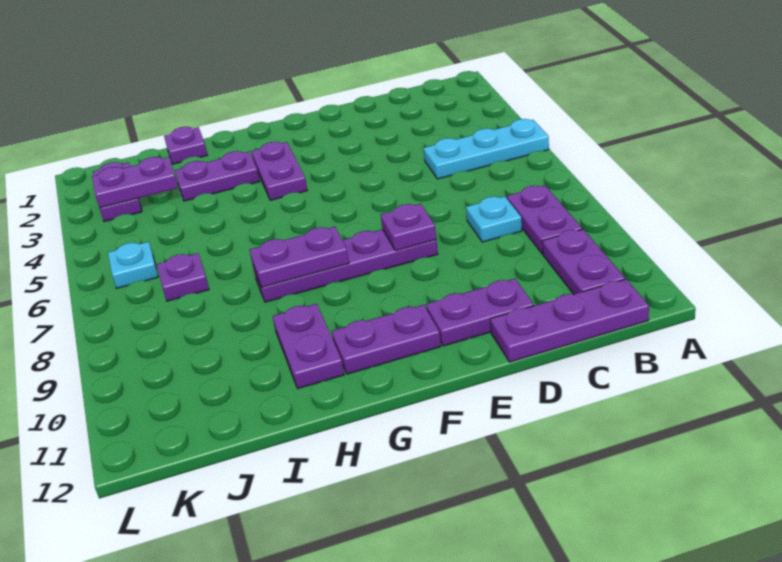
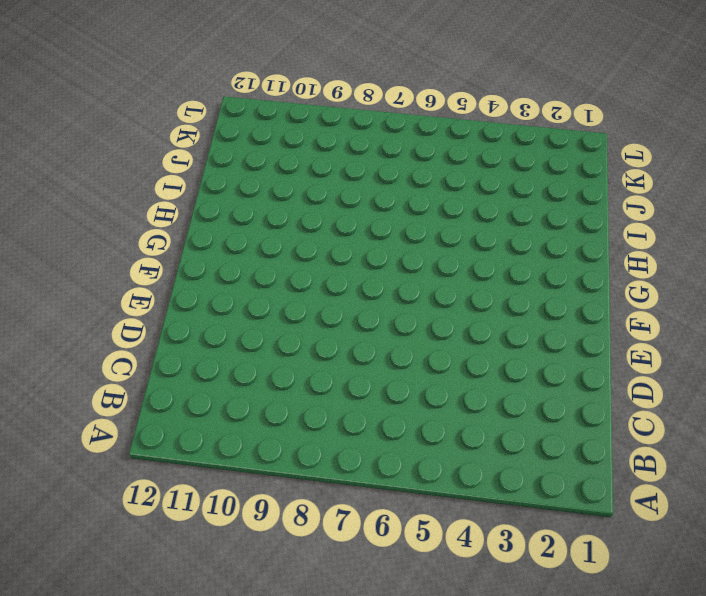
none -> cyan 1x3 plate [423,119,549,179]
none -> purple 1x2 plate [507,186,582,254]
none -> purple 1x2 plate [542,229,625,294]

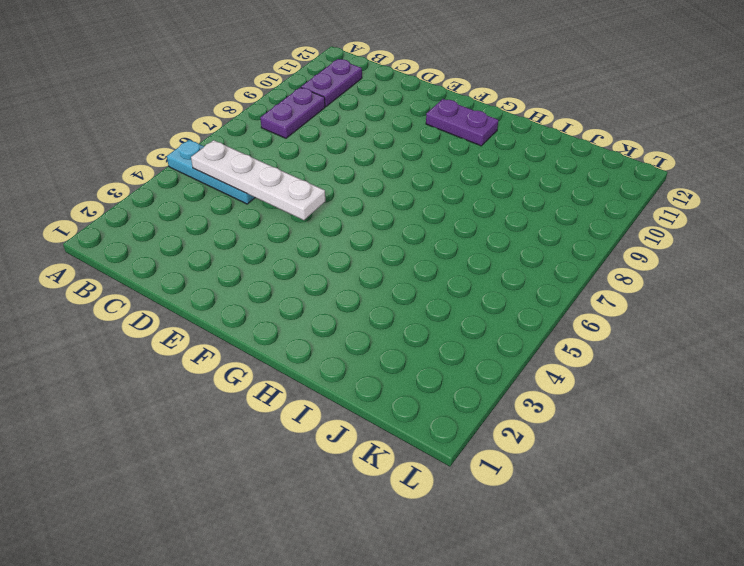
white 1x4 plate [191,140,325,220] -> none
none -> purple 1x3 plate [490,279,649,362]
none -> cyan 1x1 plate [466,196,522,242]
none -> purple 1x2 plate [426,279,534,346]

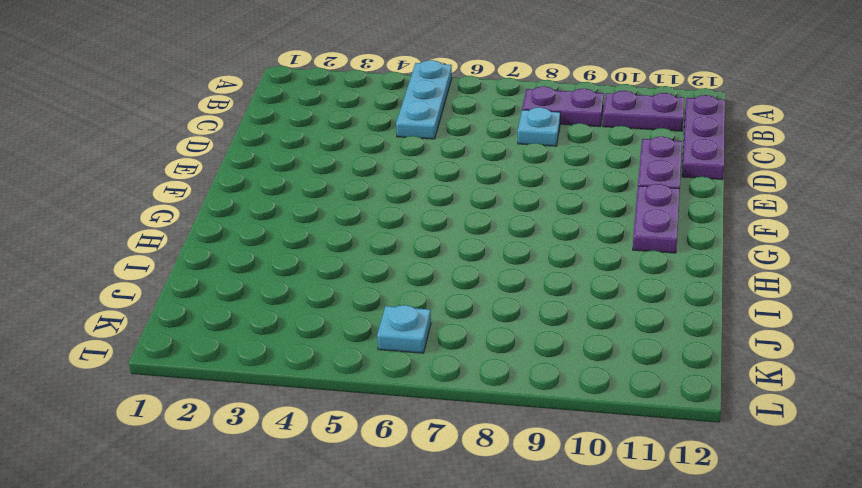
none -> purple 1x4 plate [253,229,438,302]
none -> purple 1x2 plate [251,142,307,200]
none -> purple 1x2 plate [175,151,260,201]

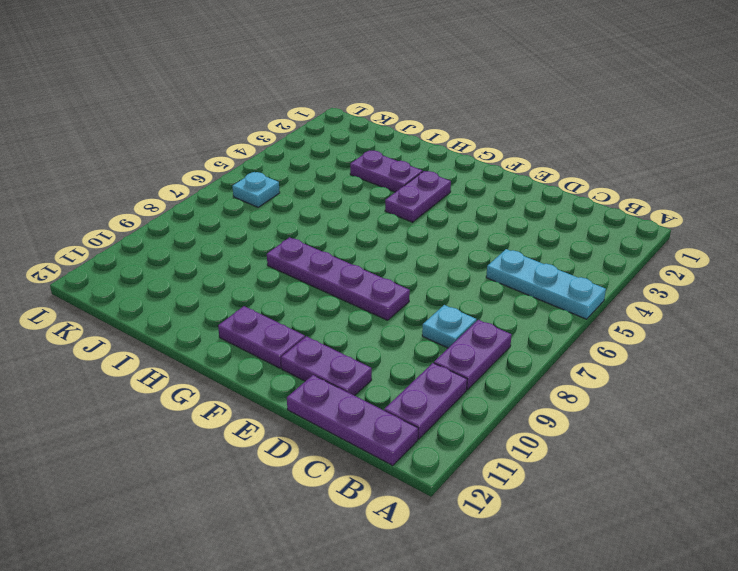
none -> purple 1x2 plate [272,304,344,388]
none -> purple 1x1 plate [164,127,207,164]
none -> purple 1x1 plate [157,253,209,301]

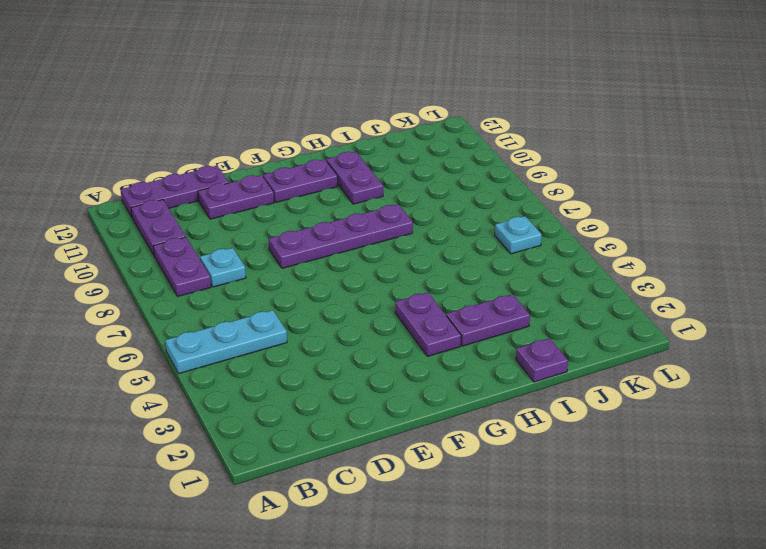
none -> purple 1x1 plate [157,253,209,301]
none -> purple 1x2 plate [93,162,142,222]
none -> purple 1x1 plate [381,204,436,251]

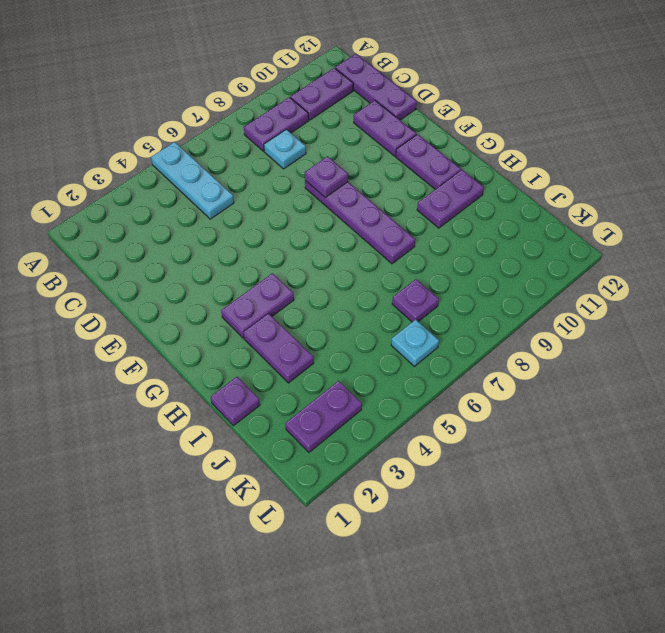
none -> purple 1x2 plate [249,227,349,287]
none -> purple 1x2 plate [92,157,178,208]

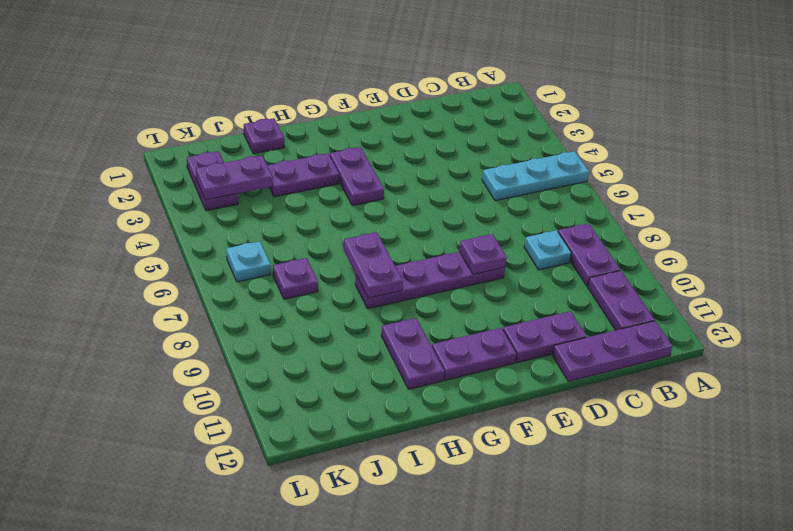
purple 1x2 plate [343,232,403,298] -> purple 1x2 plate turned to [249,227,349,287]

